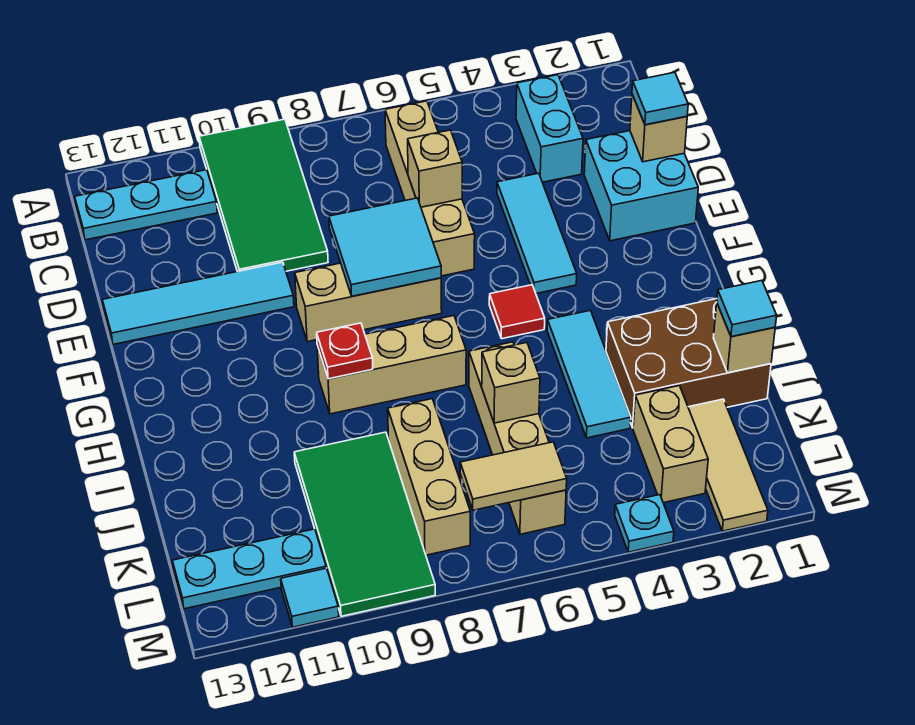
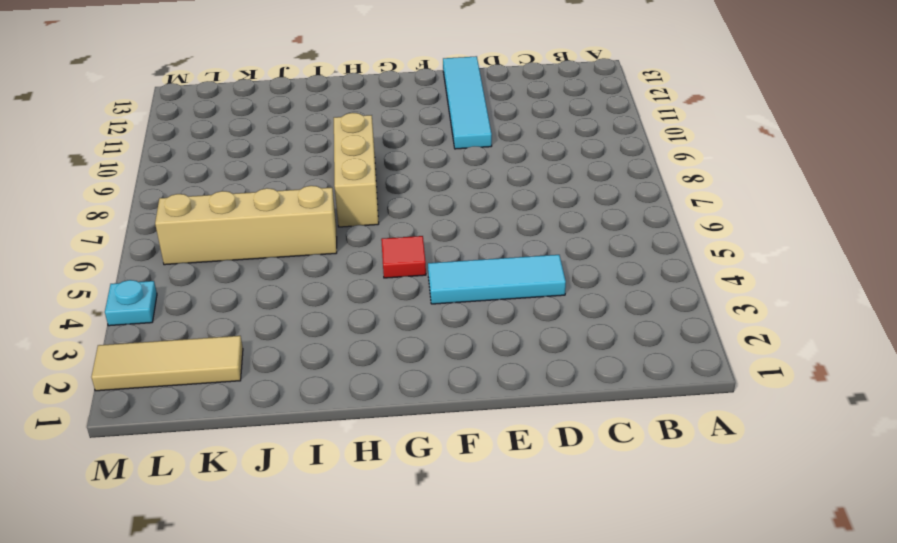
none -> green 2x4 tile [199,119,328,271]
none -> cyan 1x2 brick [516,75,583,182]
none -> tan 1x4 brick [385,101,475,276]

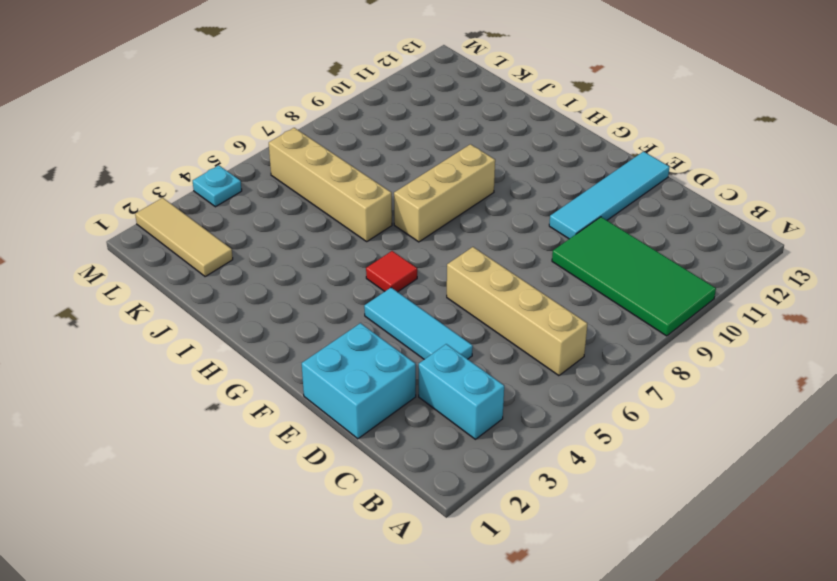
none -> cyan 1x3 plate [75,170,217,240]
none -> tan 1x3 brick [295,263,442,342]
none -> cyan 1x3 tile [547,310,631,438]

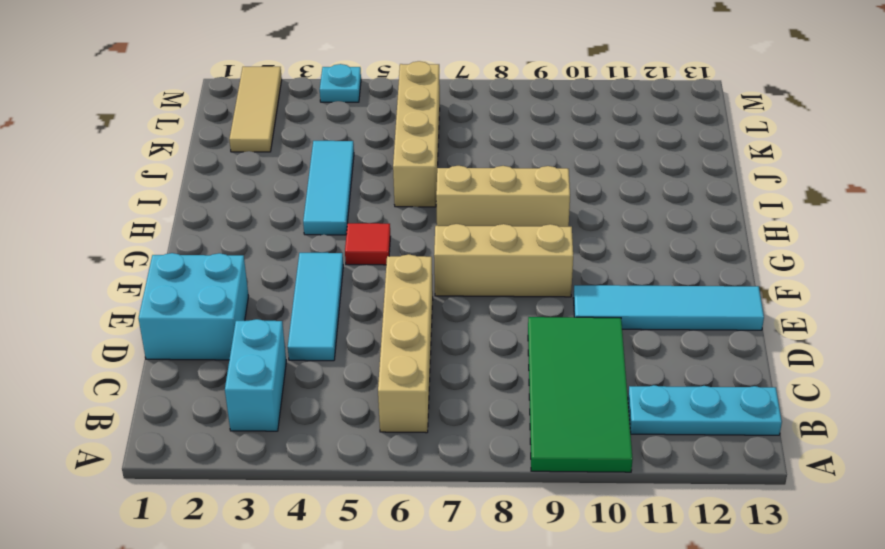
none -> brown 2x3 brick [606,299,771,428]
none -> tan 1x3 brick [388,399,470,555]
none -> green 2x4 tile [294,432,435,616]

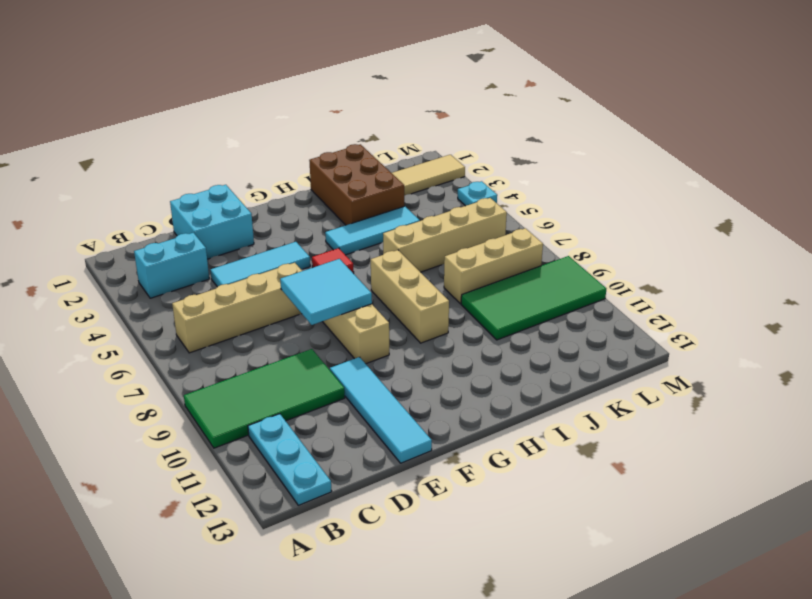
none -> tan 1x2 brick [633,386,708,503]
none -> cyan 1x3 plate [172,529,326,609]
none -> cyan 1x1 tile [281,568,339,627]

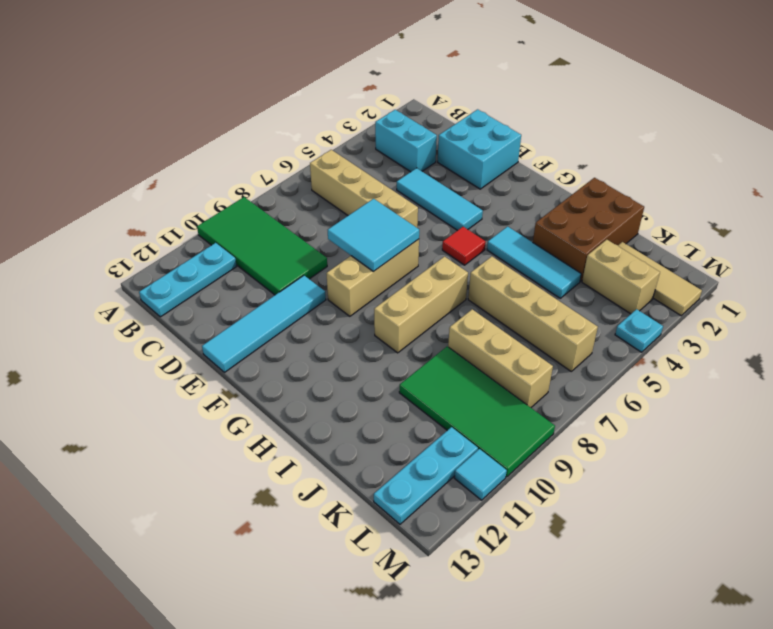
none -> tan 1x1 brick [630,95,687,162]
none -> tan 1x1 brick [408,130,462,207]
none -> red 1x1 plate [317,323,373,379]

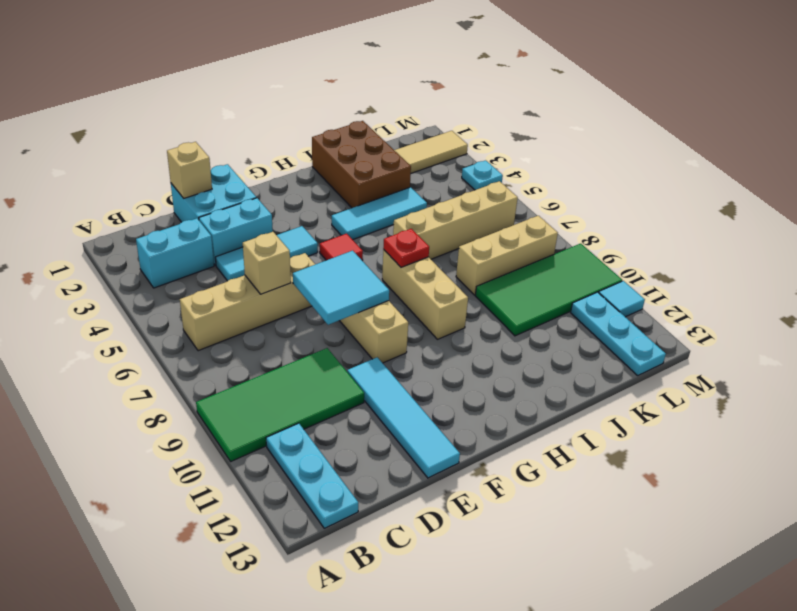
cyan 1x2 brick [199,198,273,265] -> none
red 1x1 plate [383,229,429,267] -> red 1x1 plate moved to [317,323,373,379]
none -> tan 1x2 brick [633,386,708,503]
none -> tan 1x1 brick [713,304,775,373]
none -> tan 1x1 brick [482,343,540,423]

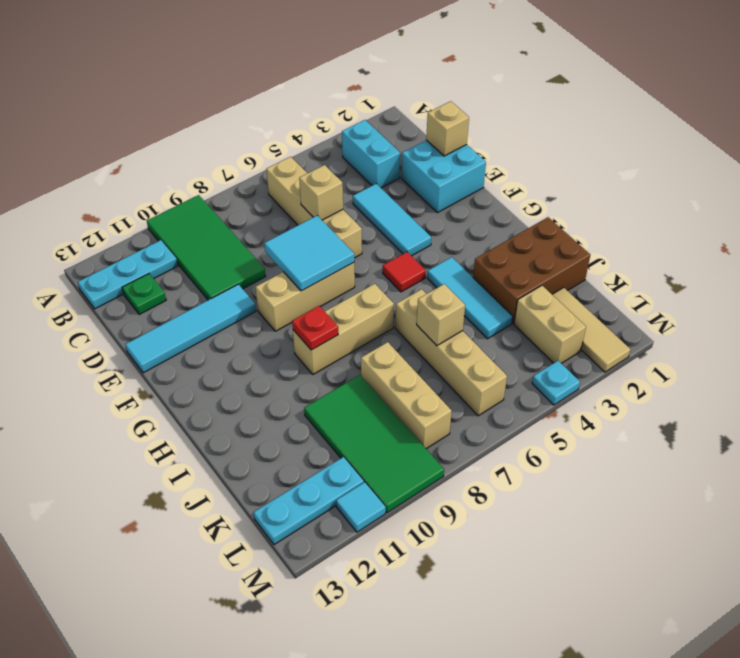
green 1x1 plate [122,274,166,315] -> none
none -> tan 1x1 brick [713,304,775,373]
none -> tan 1x2 tile [460,442,567,510]
none -> cyan 1x1 tile [632,72,688,125]

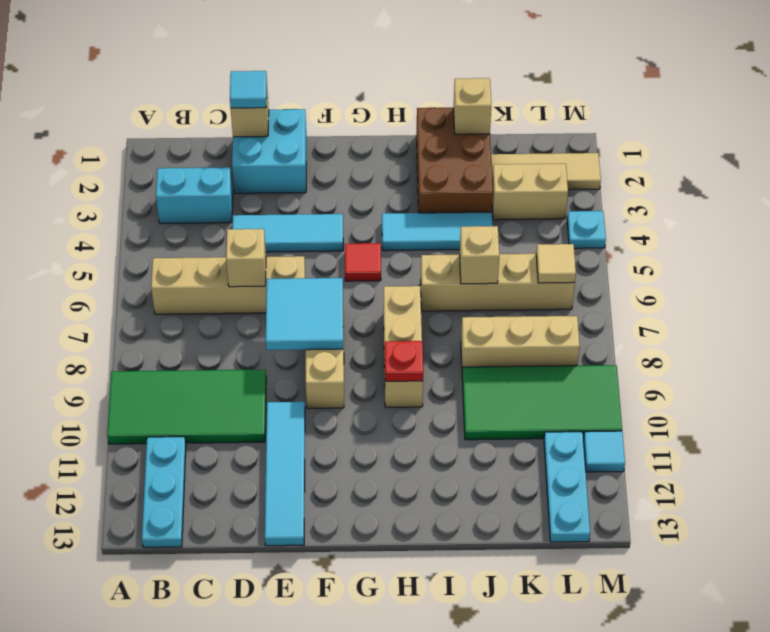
tan 1x1 tile [536,244,576,283] -> tan 1x2 tile [460,442,567,510]
none -> cyan 1x1 tile [717,281,777,337]

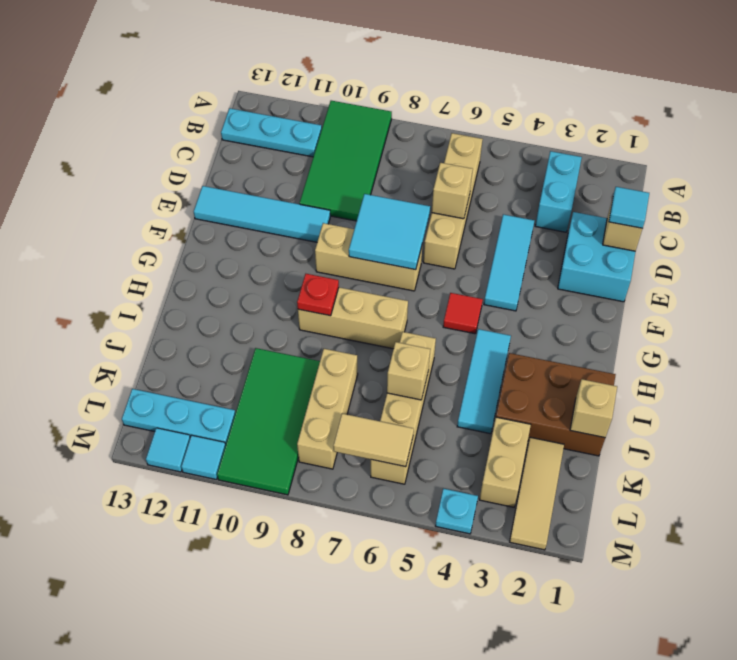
cyan 1x1 tile [146,428,190,472] -> cyan 1x1 tile moved to [717,281,777,337]

